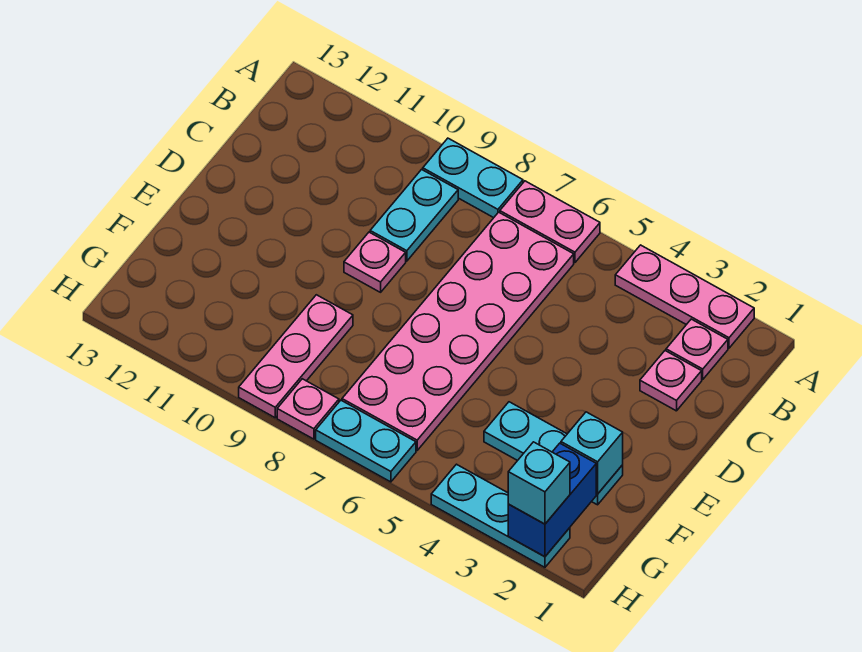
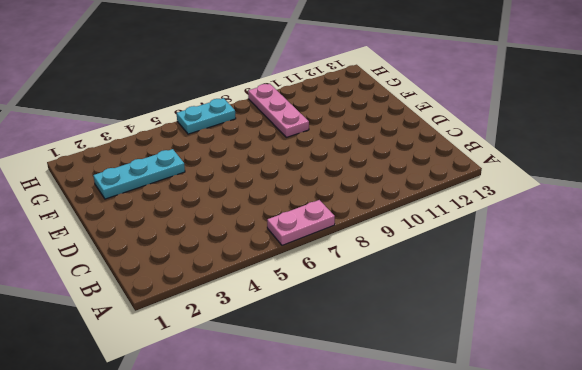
none -> pink 1x3 plate [615,245,754,348]
none -> cyan 1x2 plate [423,138,523,218]
none -> pink 1x1 plate [666,319,728,379]

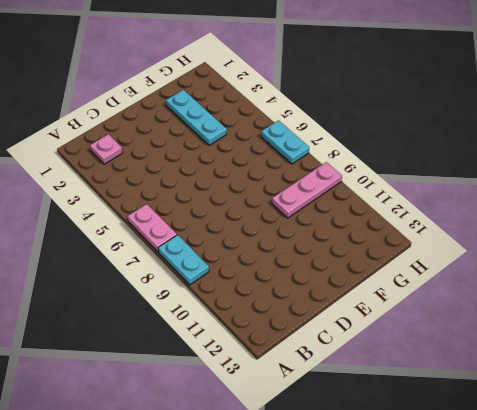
none -> pink 1x3 plate [615,245,754,348]
none -> pink 2x6 plate [342,212,574,450]
none -> cyan 1x2 plate [370,170,458,261]

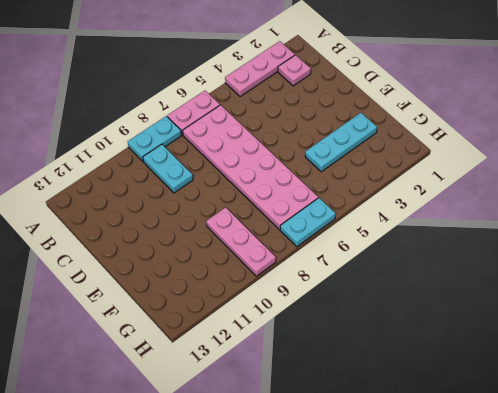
none -> pink 1x1 plate [640,351,702,411]
none -> pink 1x1 plate [344,232,406,292]
none -> cyan 1x3 plate [431,464,570,567]

